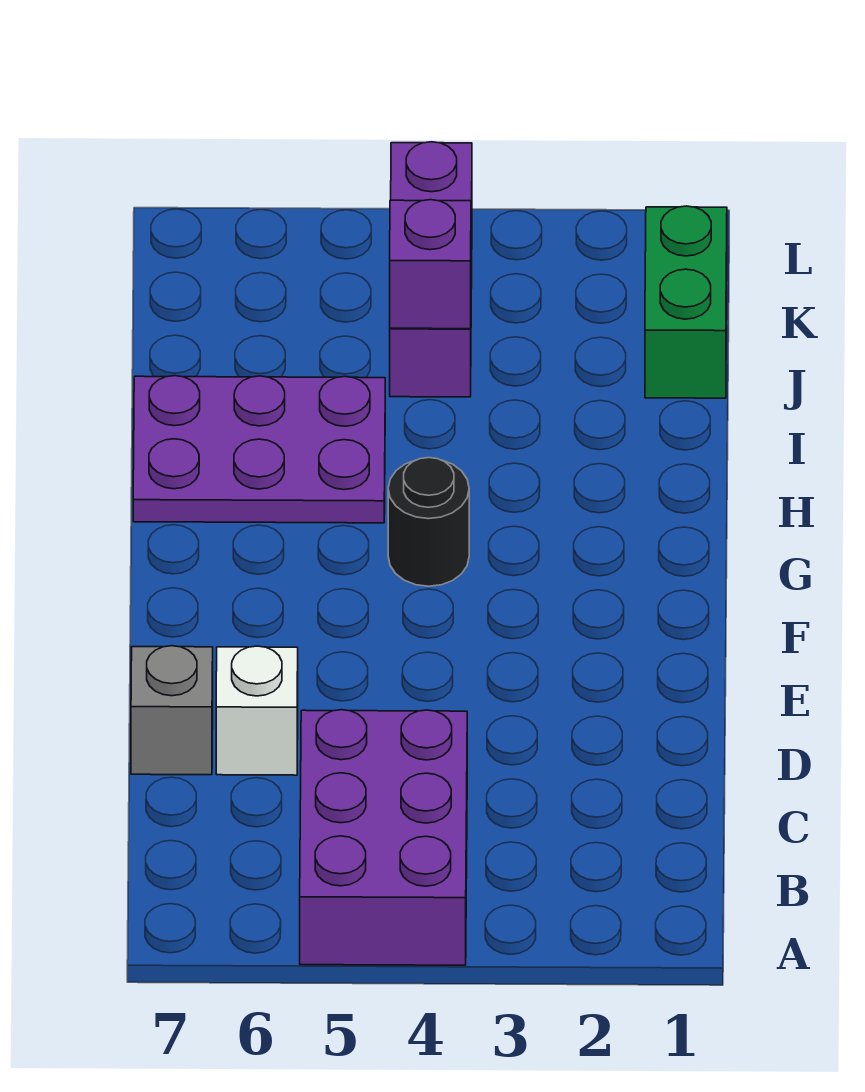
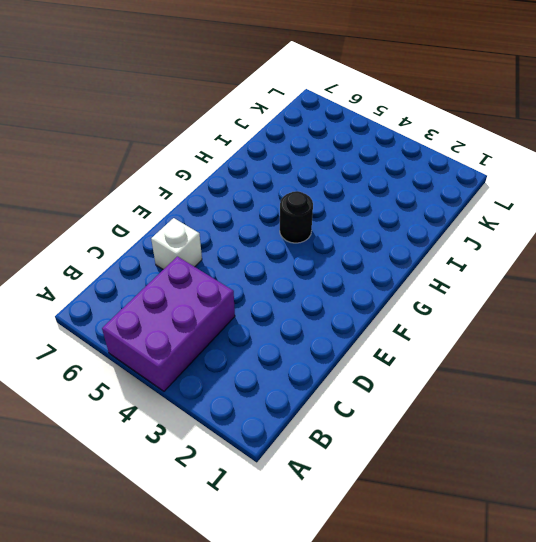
none -> grey 1x1 brick [131,646,213,775]
none -> purple 2x3 plate [133,376,385,523]

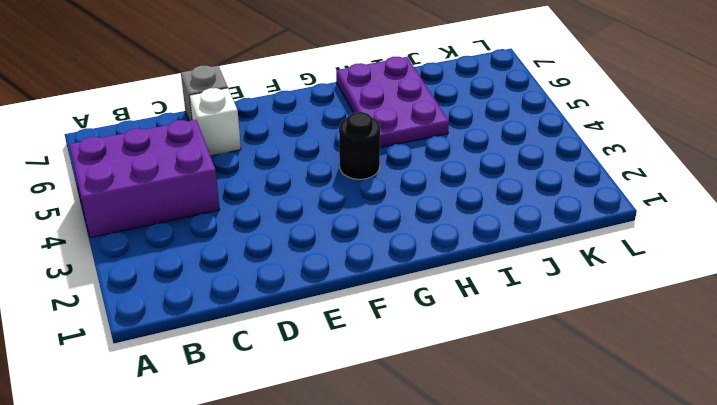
none -> green 1x2 brick [645,206,727,398]
none -> purple 1x3 brick [390,142,472,397]

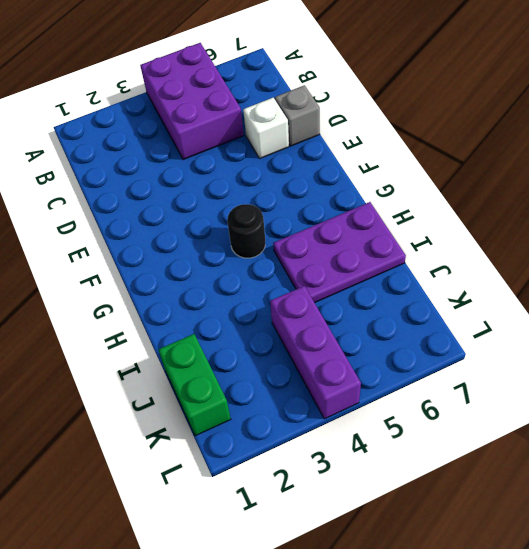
none -> purple 1x1 brick [390,200,471,329]

